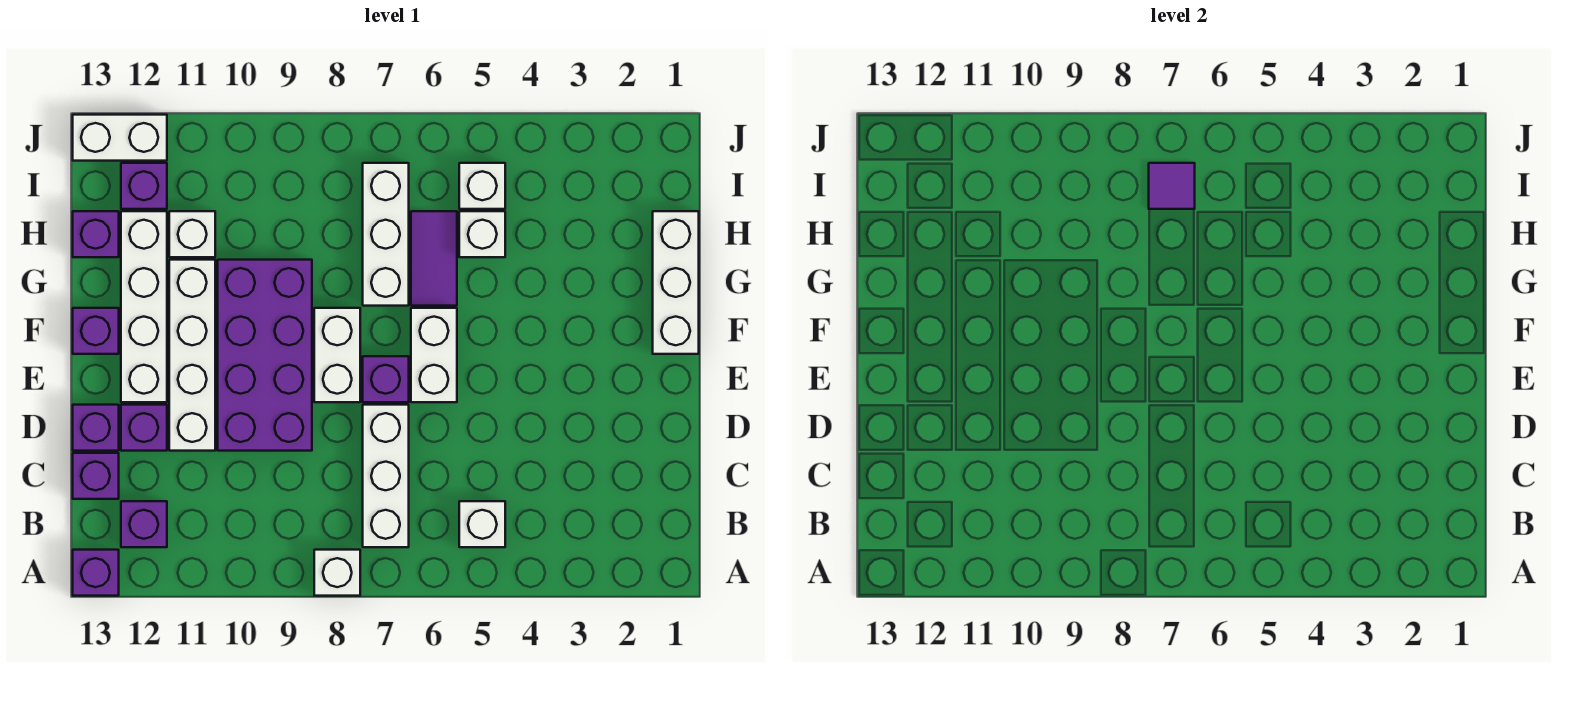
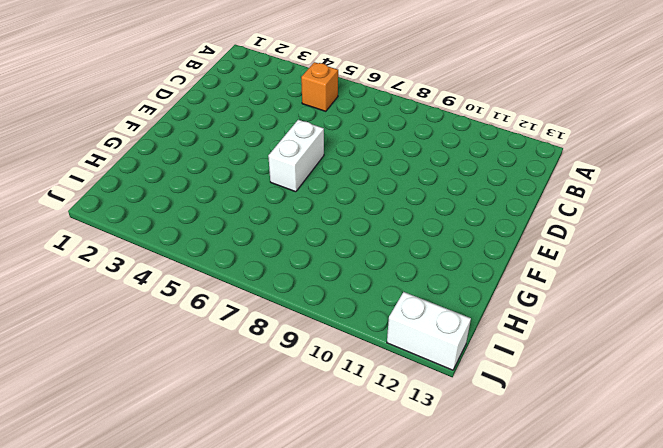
orange 1x1 brick [301,62,338,111] -> white 1x1 brick [459,501,505,547]
none -> white 1x1 brick [314,550,360,596]
none -> purple 1x1 brick [73,550,119,596]
none -> white 1x3 brick [363,405,409,547]

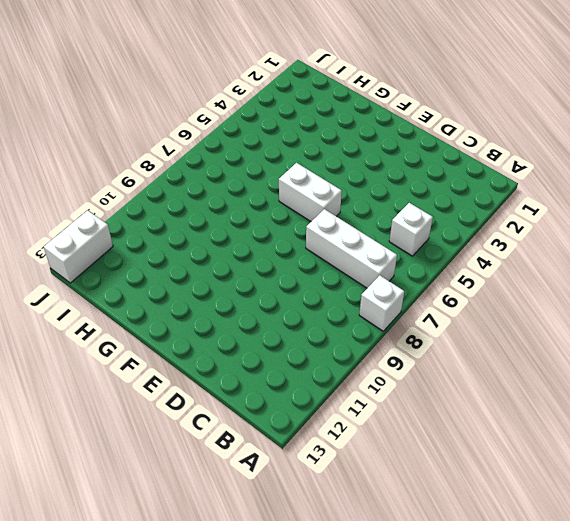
none -> purple 1x1 brick [73,550,119,596]
none -> purple 1x1 brick [121,501,167,547]
none -> purple 1x1 brick [73,453,119,499]

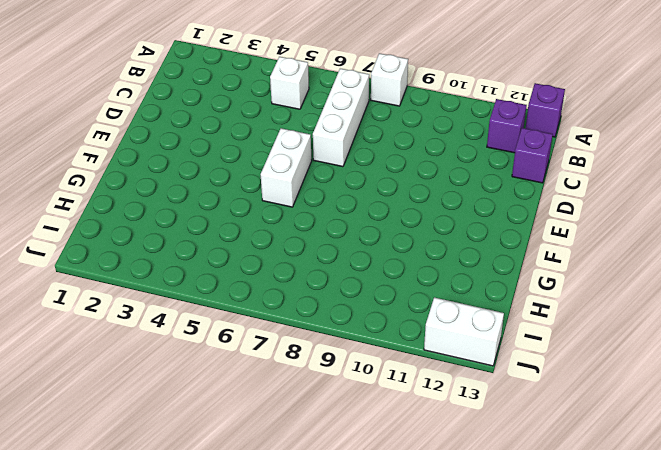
none -> purple 2x4 brick [218,260,312,451]
none -> white 1x4 brick [169,260,215,451]
none -> purple 1x1 brick [121,405,167,451]

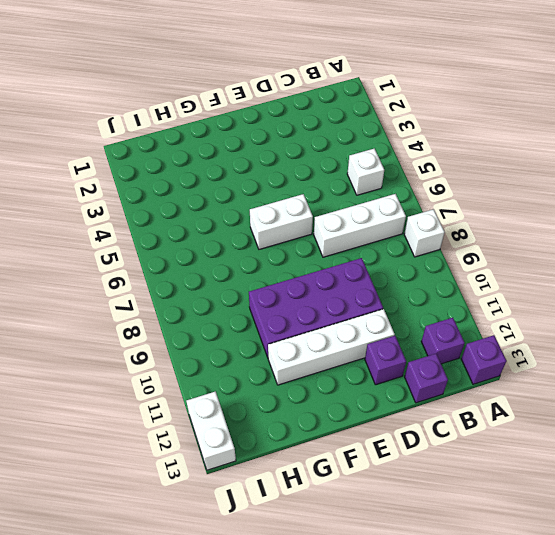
none -> purple 1x1 brick [73,405,119,451]
none -> purple 1x1 brick [363,356,409,402]
none -> white 1x2 brick [314,308,360,402]

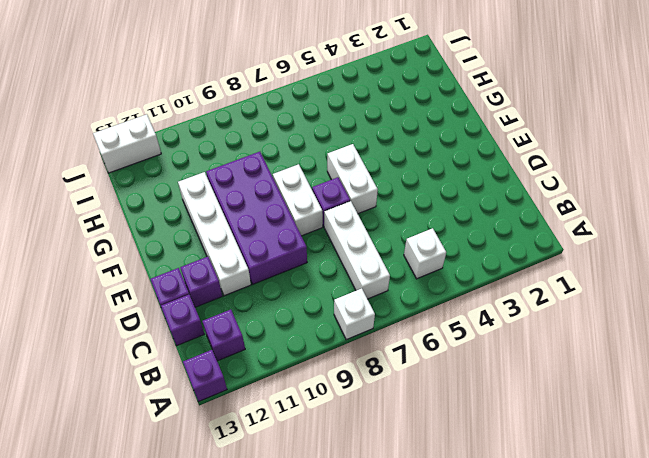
none -> white 1x4 brick [121,211,167,402]
none -> white 1x3 brick [653,211,699,354]
none -> purple 1x1 brick [73,308,119,354]

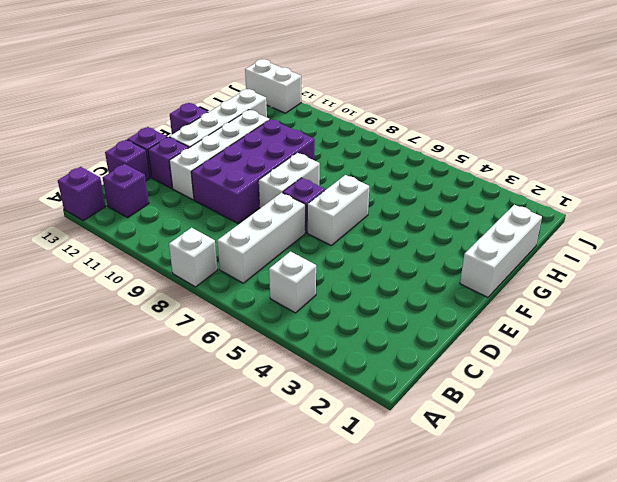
none -> purple 1x2 tile [411,211,457,306]
none -> white 1x3 brick [363,163,409,306]
none -> white 1x1 brick [459,211,505,257]

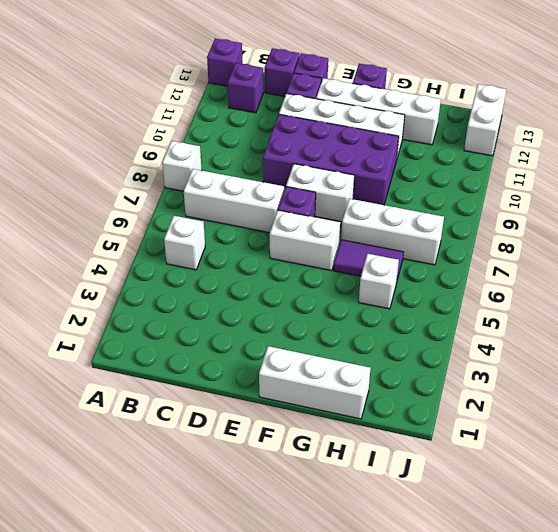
none -> white 1x1 brick [169,211,215,257]
none -> purple 1x1 brick [73,211,119,257]
none -> white 1x1 brick [459,163,505,209]

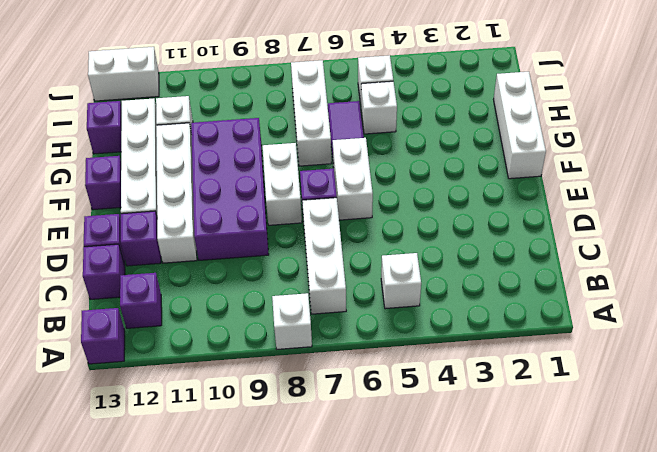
none -> purple 1x1 brick [121,163,167,209]
none -> purple 1x1 tile [1149,163,1195,209]

